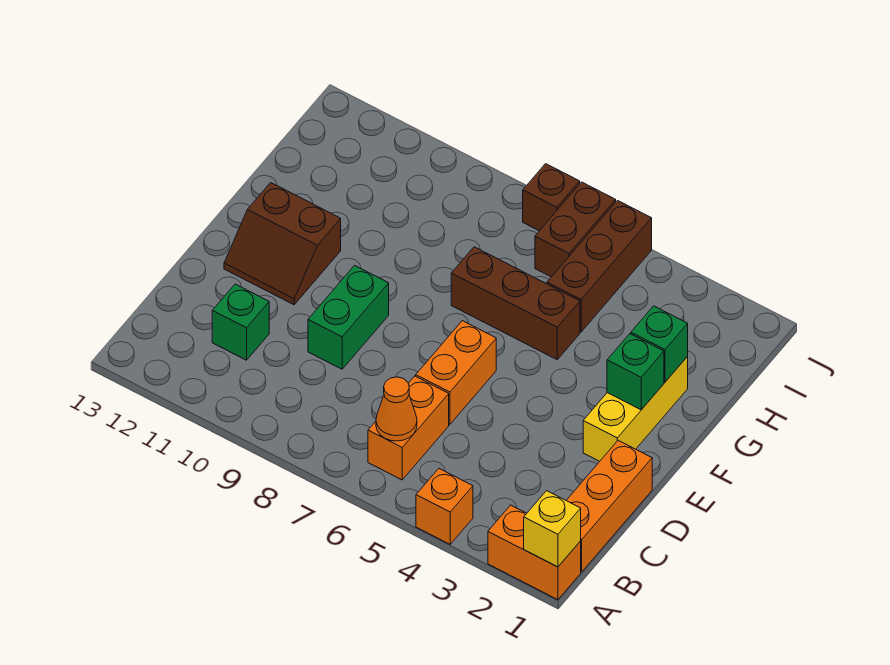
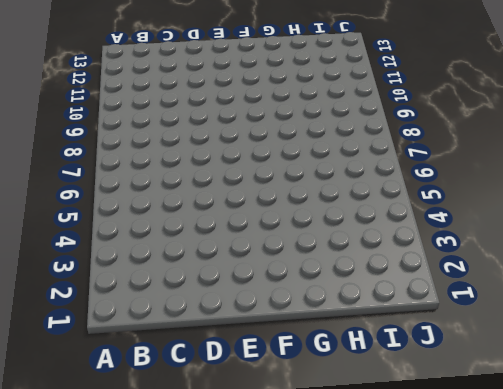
none -> orange 1x2 brick [488,505,581,600]
none -> orange 1x1 brick [416,469,473,544]
none -> orange 1x3 brick [566,440,652,572]

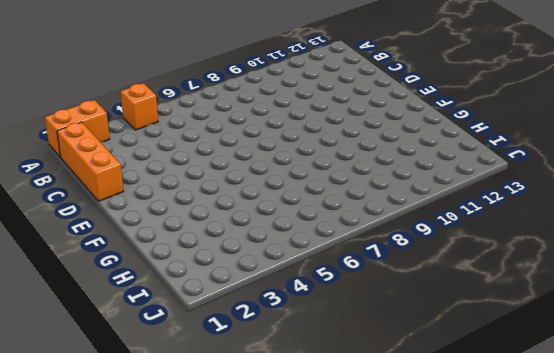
none -> orange 1x2 brick [368,376,449,480]
none -> green 1x1 brick [212,284,269,360]
none -> orange 1x2 brick [416,321,496,424]

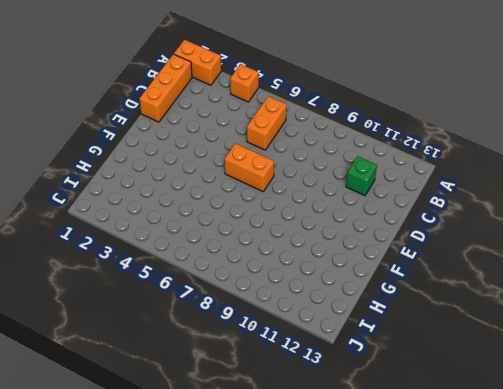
orange 1x2 brick [225,143,274,191] -> orange 1x2 brick turned to [416,321,496,424]
none -> green 1x2 brick [308,265,389,369]
none -> yellow 1x3 brick [583,357,688,461]
none -> brown 2x2 slope [224,183,341,305]

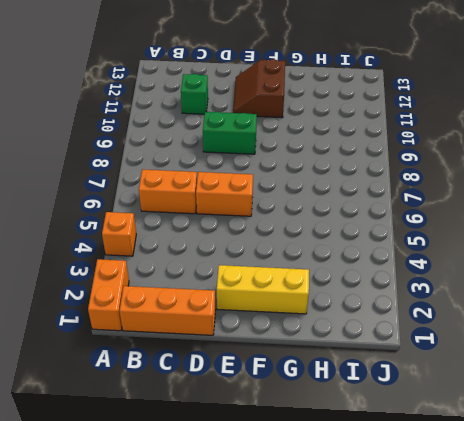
none -> brown 1x3 brick [451,247,580,359]
none -> brown 1x3 brick [547,201,652,332]
none -> brown 1x2 brick [535,182,616,277]

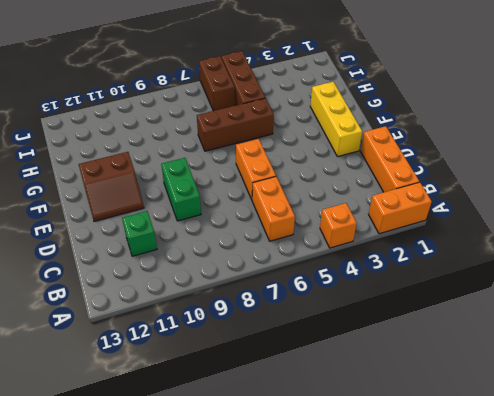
none -> brown 1x1 brick [523,164,580,231]
none -> yellow 1x1 brick [524,491,581,567]
none -> orange 1x1 cone [376,377,417,441]

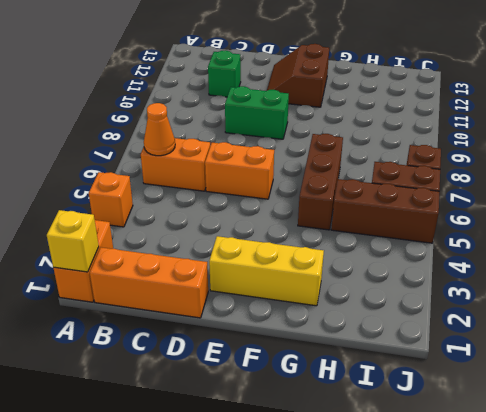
none -> green 1x1 brick [607,334,664,410]
none -> green 1x1 brick [631,306,688,382]

